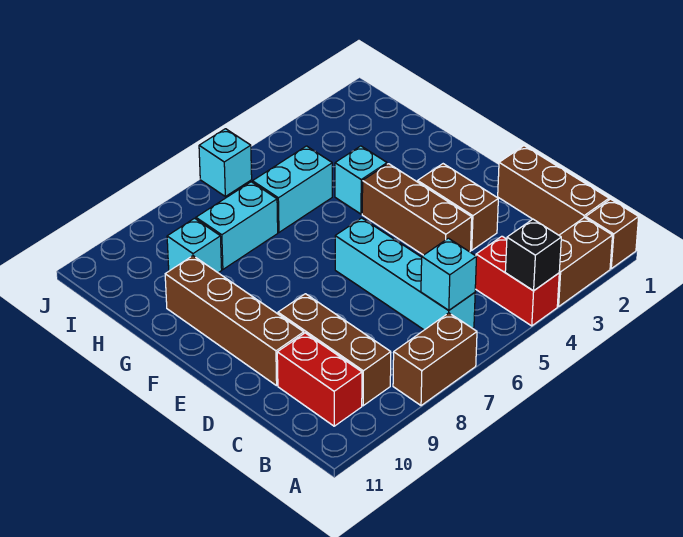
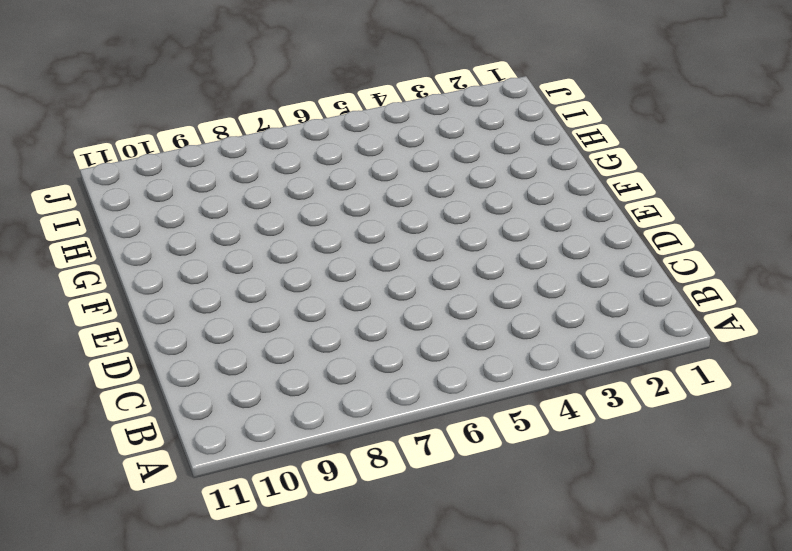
none -> brown 1x1 brick [586,199,639,269]
none -> brown 1x2 brick [557,218,613,307]
none -> red 1x2 brick [475,236,559,326]

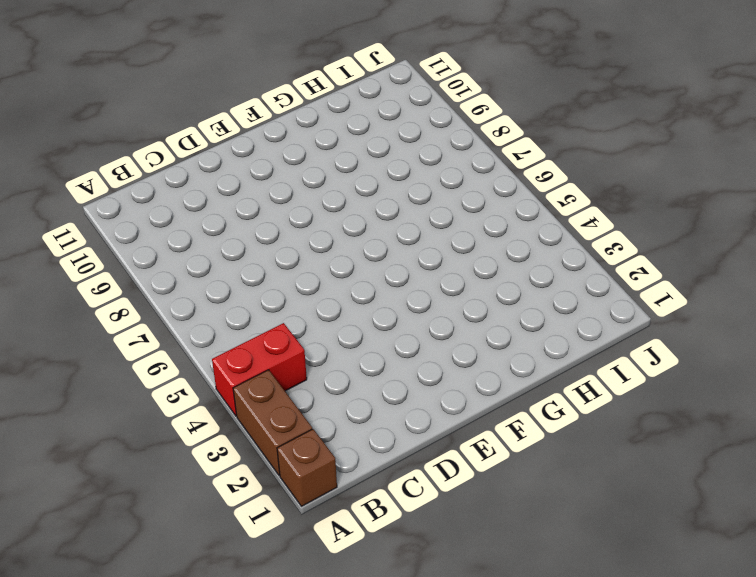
none -> brown 1x2 brick [393,313,477,406]
none -> brown 1x3 brick [498,146,609,235]
none -> cyan 1x4 brick [335,218,475,330]

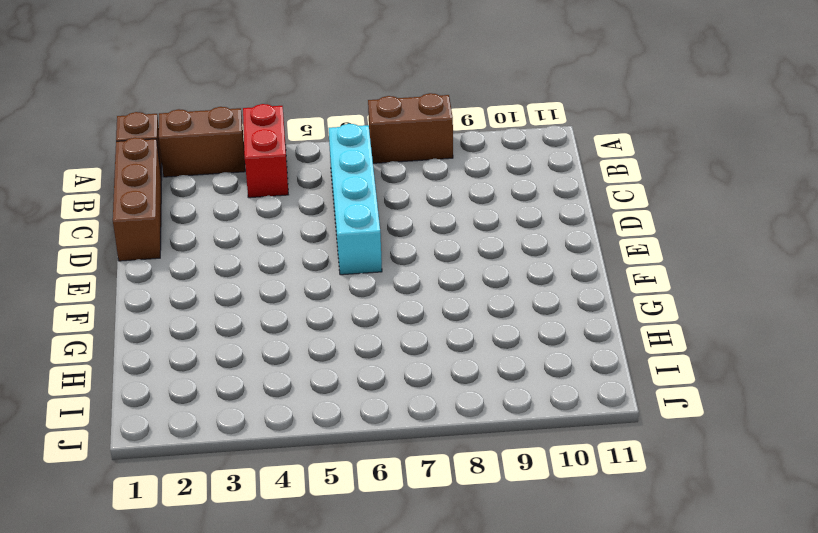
none -> brown 1x3 brick [278,294,391,406]
none -> red 1x2 brick [277,333,362,426]
none -> brown 1x2 brick [418,164,498,250]

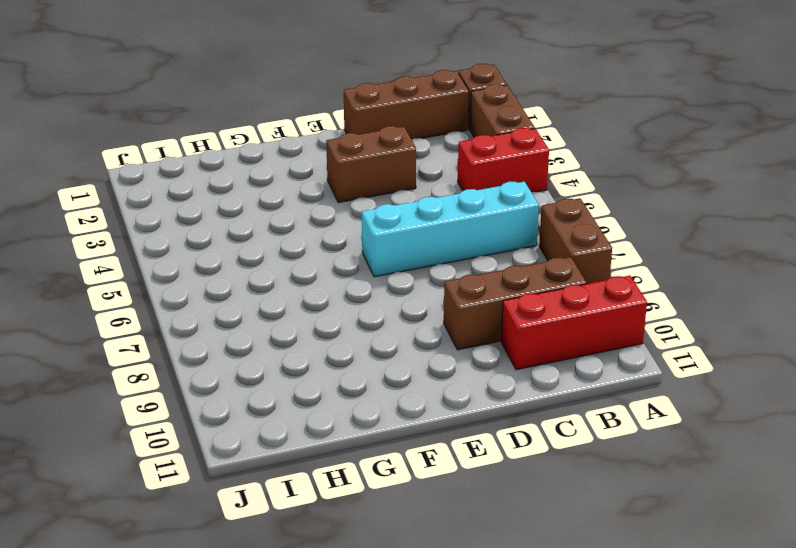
red 1x3 brick [501,276,647,370] -> red 1x2 brick [277,333,362,426]
none -> brown 1x3 brick [362,164,472,255]
none -> brown 1x4 brick [165,256,304,386]
none -> cyan 1x1 brick [335,146,387,214]

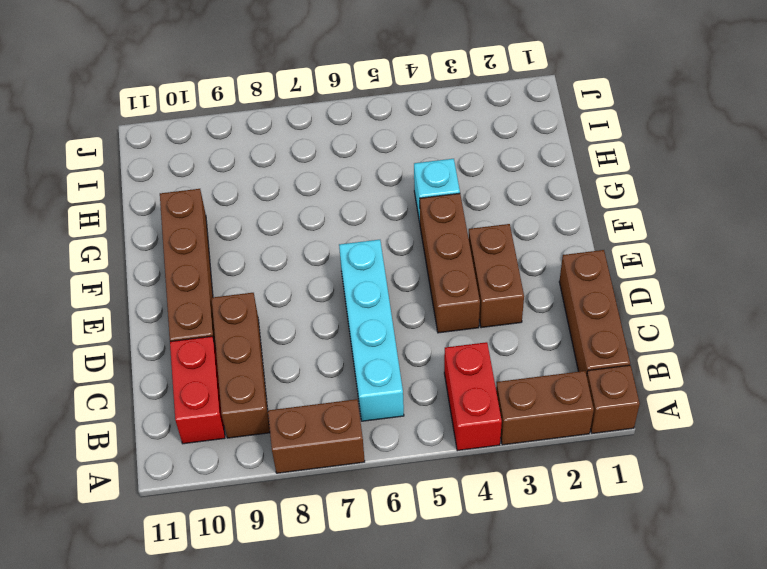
none -> cyan 1x2 brick [253,146,332,232]
none -> cyan 1x2 brick [196,182,278,269]
none -> cyan 1x1 brick [167,218,222,273]

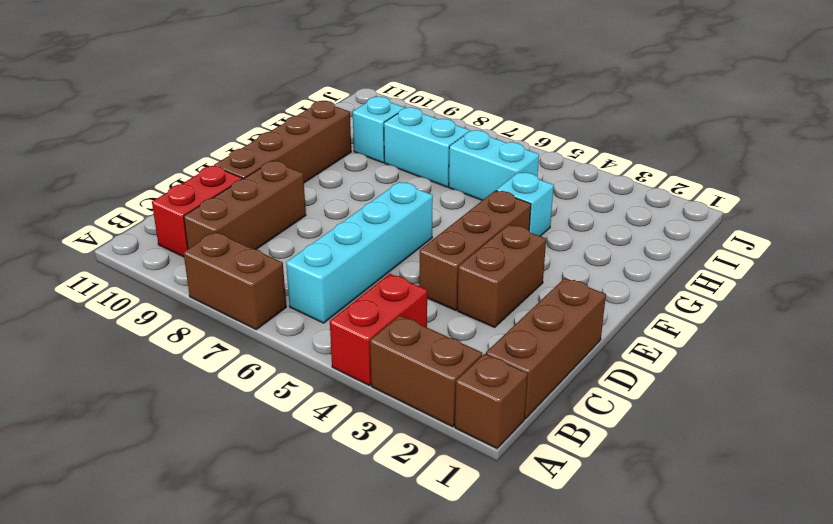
none -> cyan 1x1 brick [199,129,252,196]
none -> black 1x1 brick [505,219,561,291]
none -> cyan 1x1 brick [421,238,476,310]

